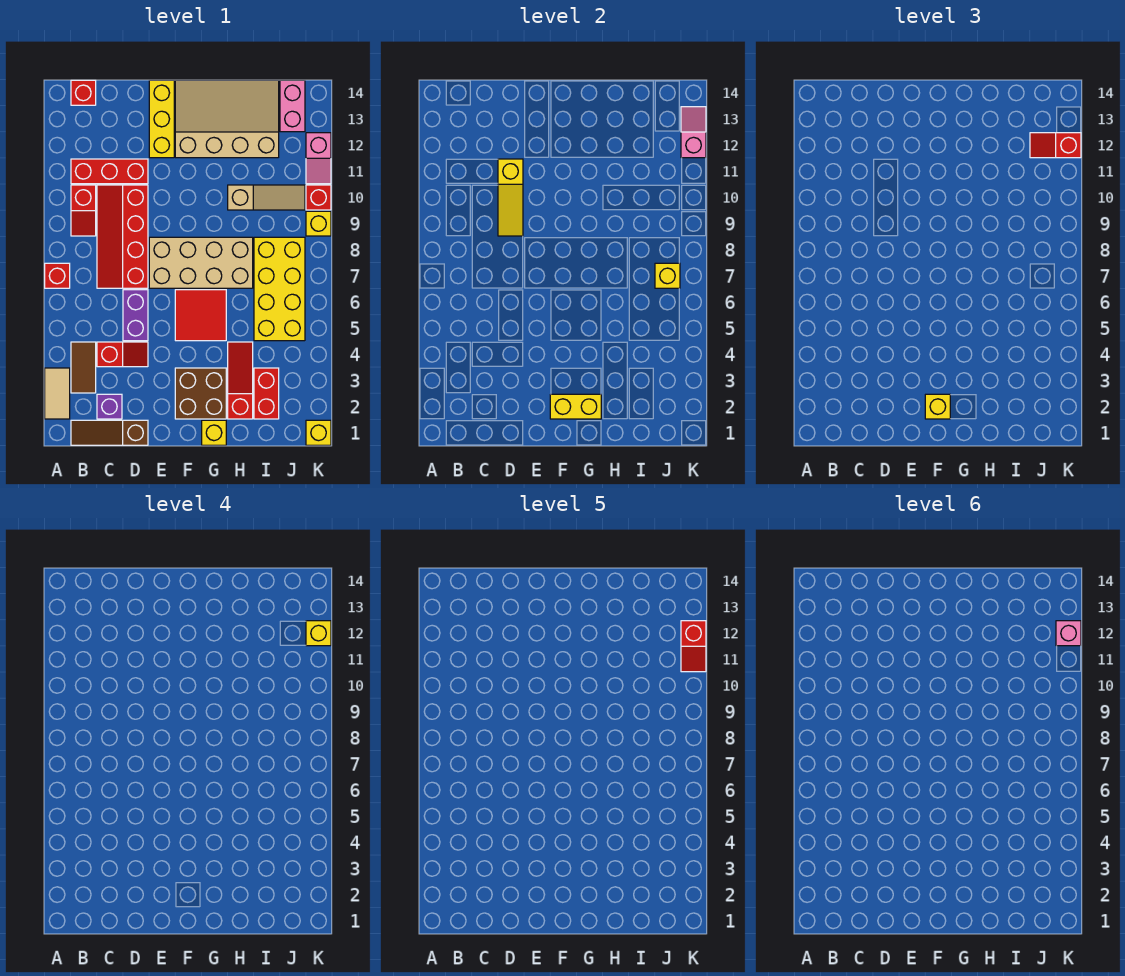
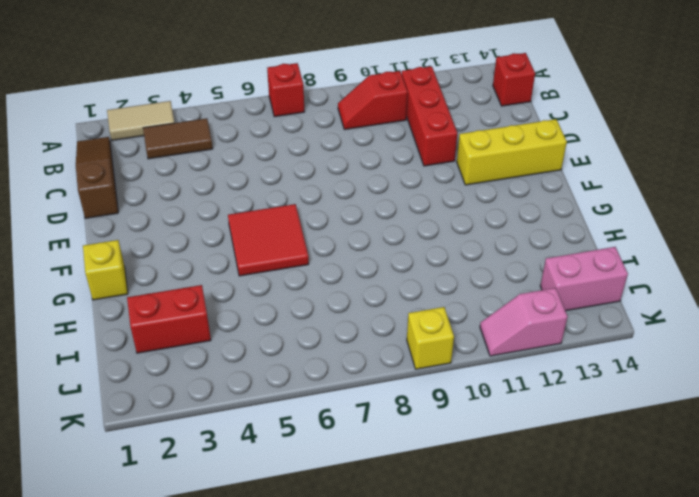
none -> purple 1x1 brick [97,394,122,419]
none -> red 1x2 slope [97,342,148,367]
none -> red 2x4 slope [97,185,148,288]
none -> purple 1x2 brick [123,290,148,341]

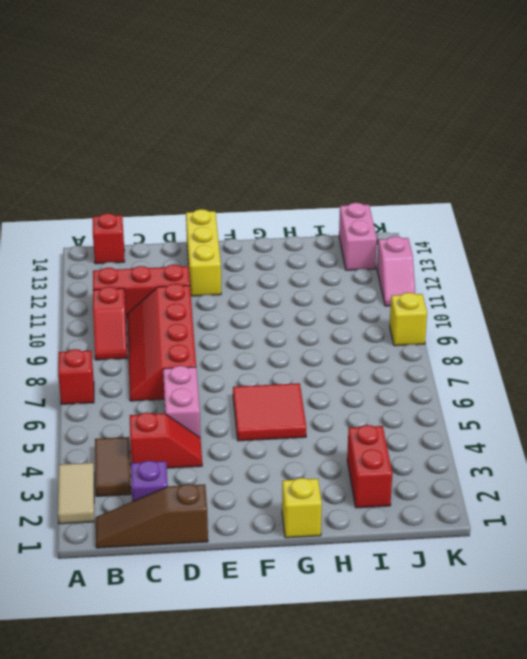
pink 1x2 brick [163,366,200,437] -> purple 1x2 brick [123,290,148,341]
none -> tan 2x4 brick [149,237,253,288]
none -> brown 2x2 brick [175,368,226,419]
none -> tan 3x4 slope [175,80,279,158]
none -> red 1x3 slope [228,342,253,419]

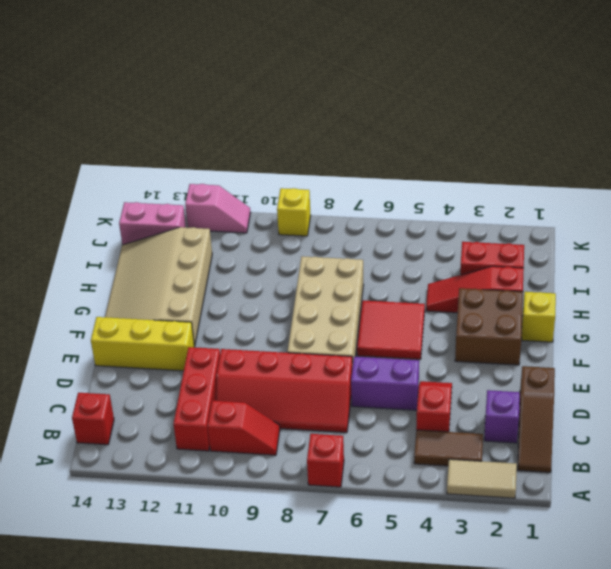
none -> tan 1x3 slope [228,185,305,210]
none -> yellow 2x4 brick [254,237,305,341]
none -> yellow 1x1 brick [306,420,331,445]
none -> red 1x1 brick [306,185,331,210]

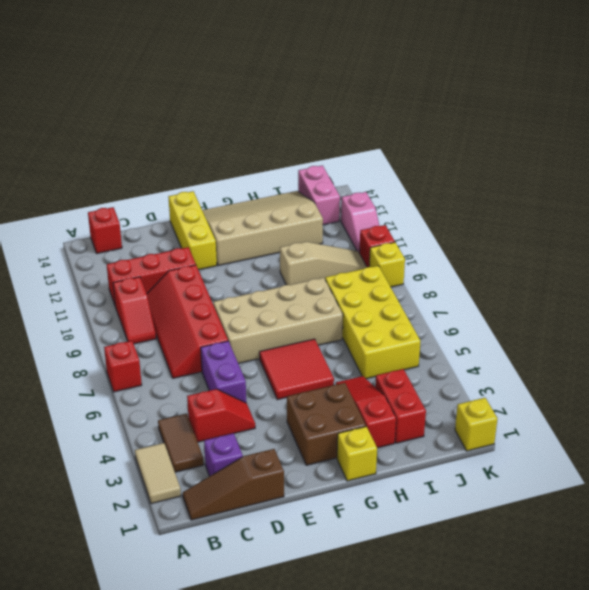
none -> yellow 1x3 slope [498,159,523,236]
none -> yellow 1x2 brick [550,394,601,419]
none -> yellow 1x1 brick [655,263,680,288]
none -> pink 1x2 slope [681,107,706,158]

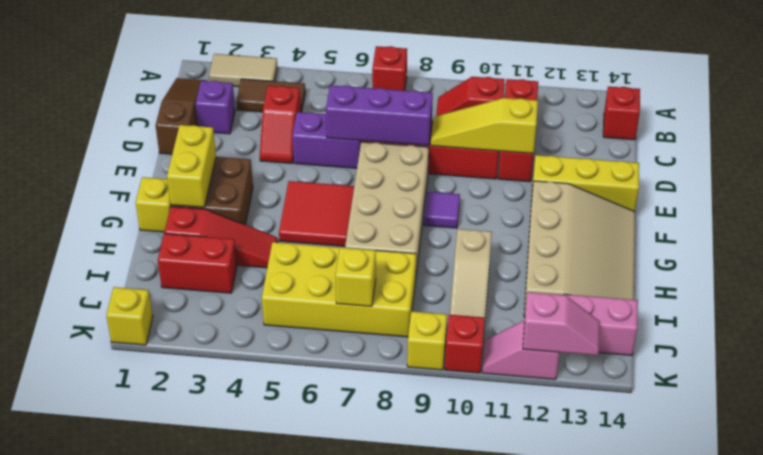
purple 1x3 brick [326,85,433,146] -> none
purple 1x1 tile [424,192,460,228] -> none
none -> yellow 1x1 brick [925,394,950,419]
none -> red 1x2 slope [1030,133,1081,158]
none -> yellow 1x1 brick [306,621,331,646]
none -> red 1x2 slope [681,621,706,672]

